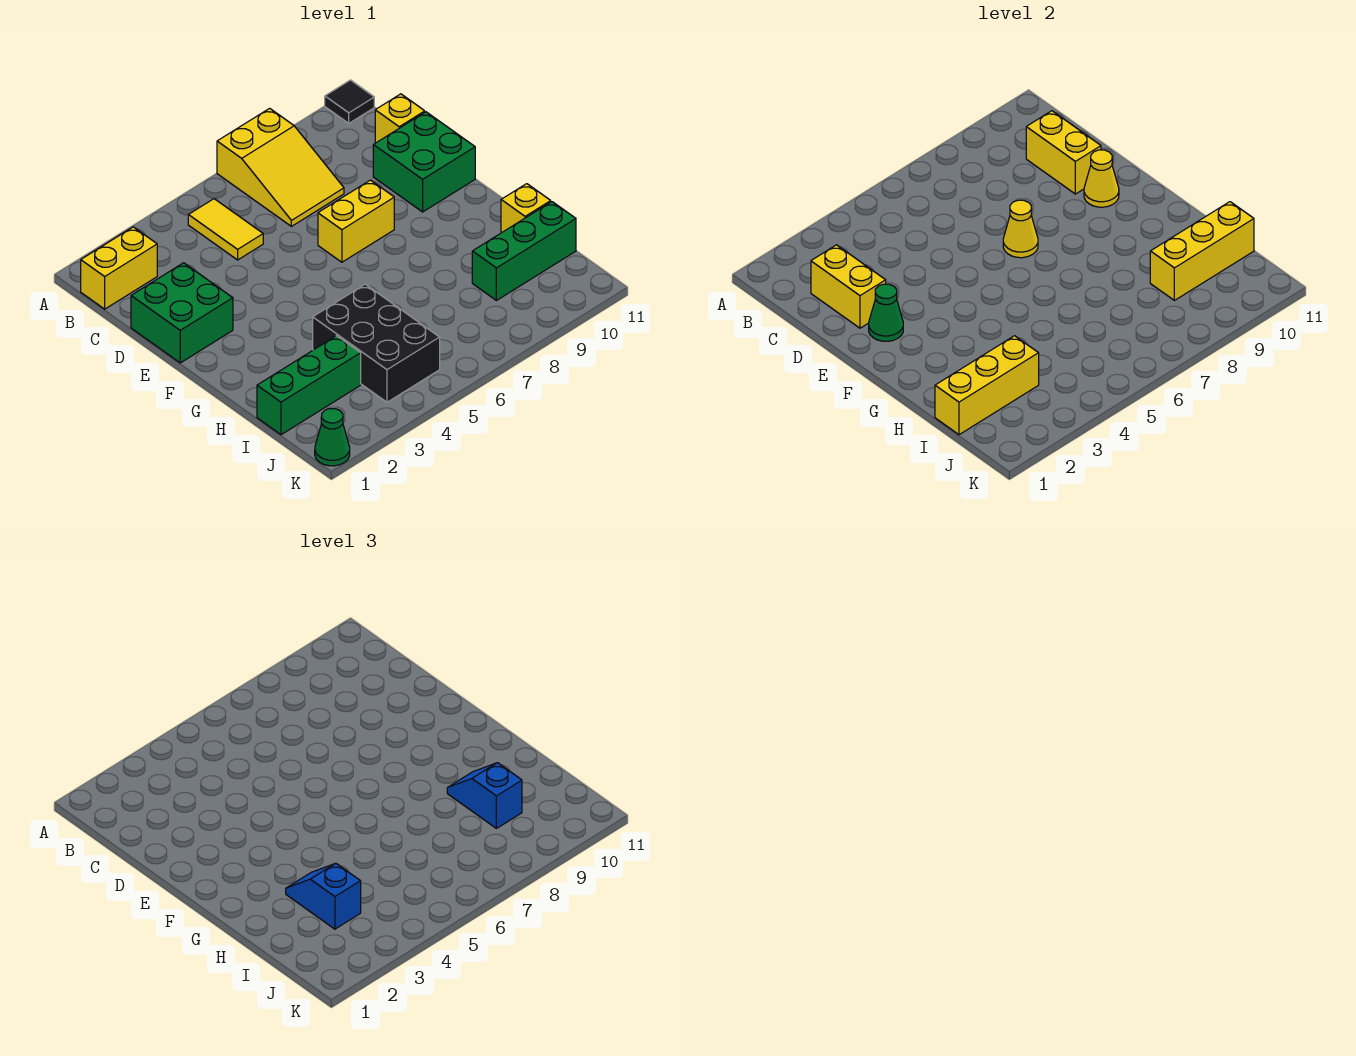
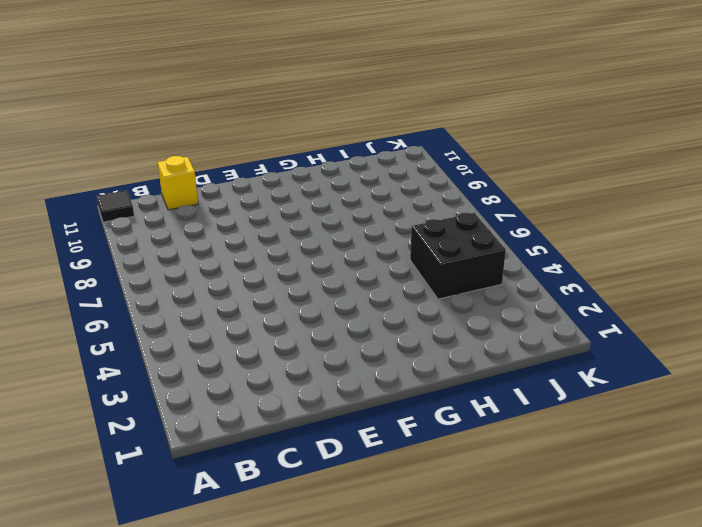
black 2x2 brick [410,213,506,299] -> black 2x3 brick [313,284,440,402]
none -> yellow 2x3 slope [217,108,344,226]
none -> yellow 1x2 brick [81,227,157,309]
none -> yellow 1x2 tile [188,199,263,260]

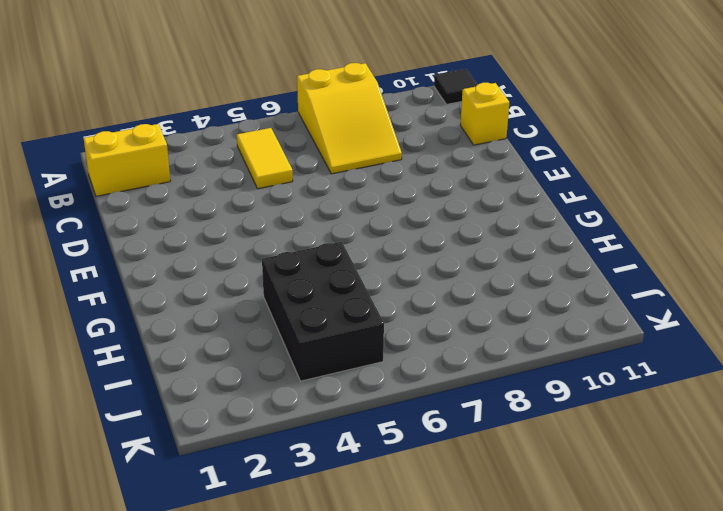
none -> green 2x2 brick [131,263,233,363]
none -> green 2x2 brick [373,112,475,212]
none -> yellow 1x2 brick [318,180,394,262]

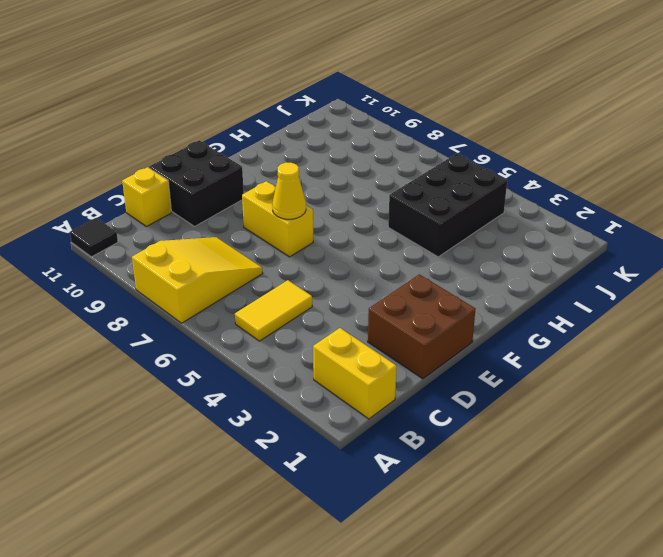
brown 2x2 brick [368,274,476,379] -> green 2x2 brick [131,263,233,363]
black 2x2 brick [149,140,244,226] -> green 2x2 brick [373,112,475,212]
none -> yellow 1x1 brick [501,184,551,232]
none -> green 1x3 brick [257,336,361,435]
none -> green 1x3 brick [472,202,576,300]

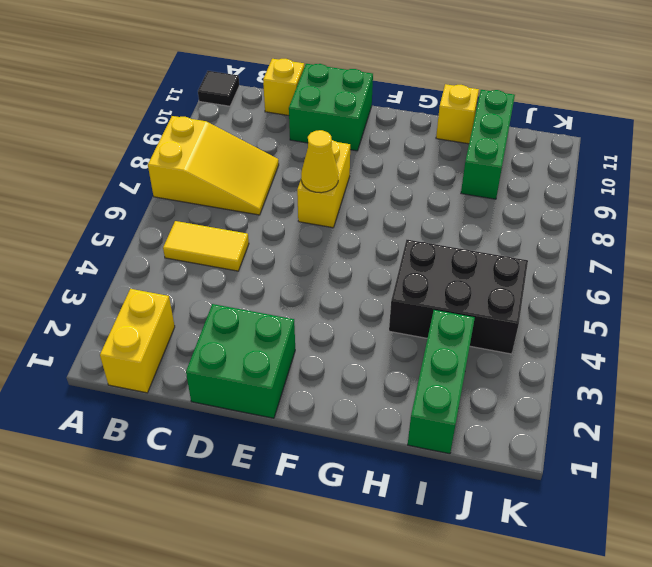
none -> green 1x1 cone [315,409,350,466]
none -> yellow 1x2 brick [811,245,886,328]
none -> yellow 1x2 brick [1026,111,1101,194]

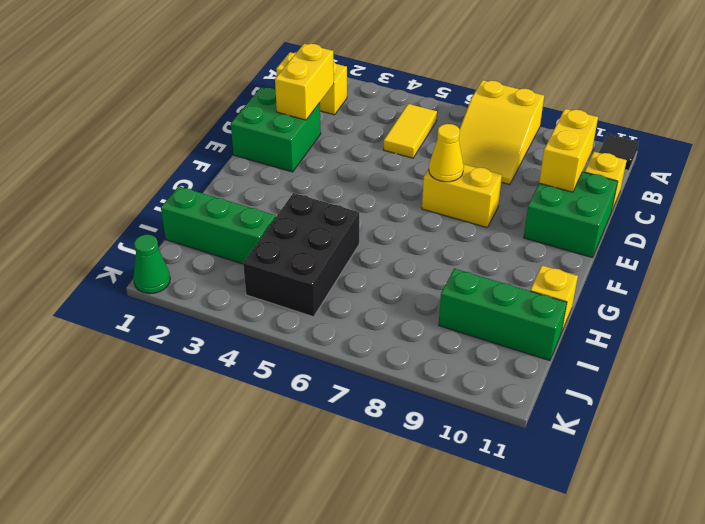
none -> green 1x1 cone [869,284,903,341]
none -> yellow 1x1 cone [1084,150,1119,207]
none -> yellow 1x3 brick [935,336,1039,435]

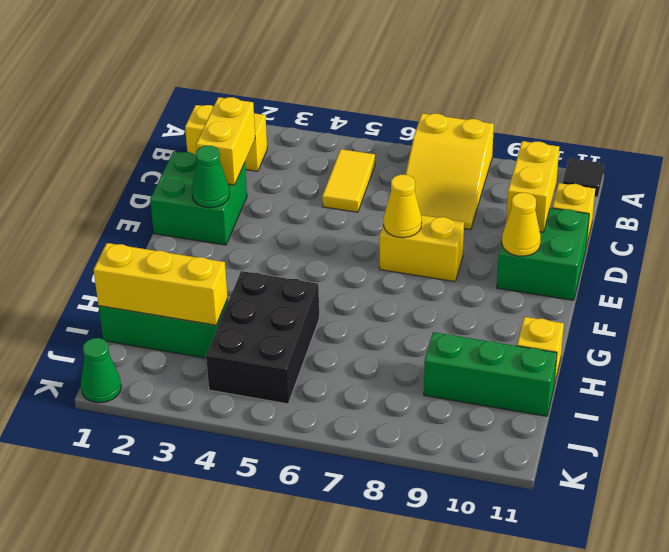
none -> yellow 1x3 brick [1150,202,1254,300]
none -> blue 1x2 slope [286,863,361,929]
none -> blue 1x2 slope [447,763,522,828]

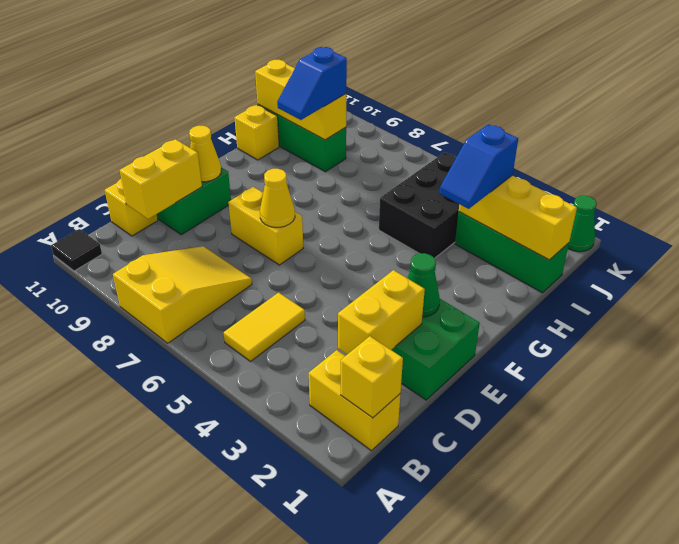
yellow 1x1 brick [341,336,403,418] -> none

